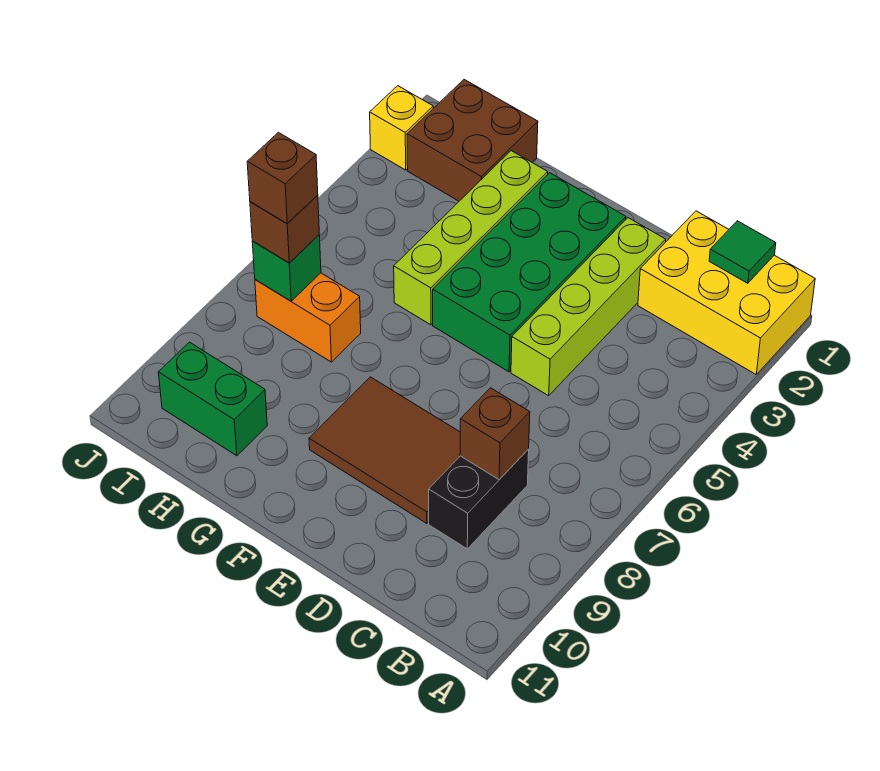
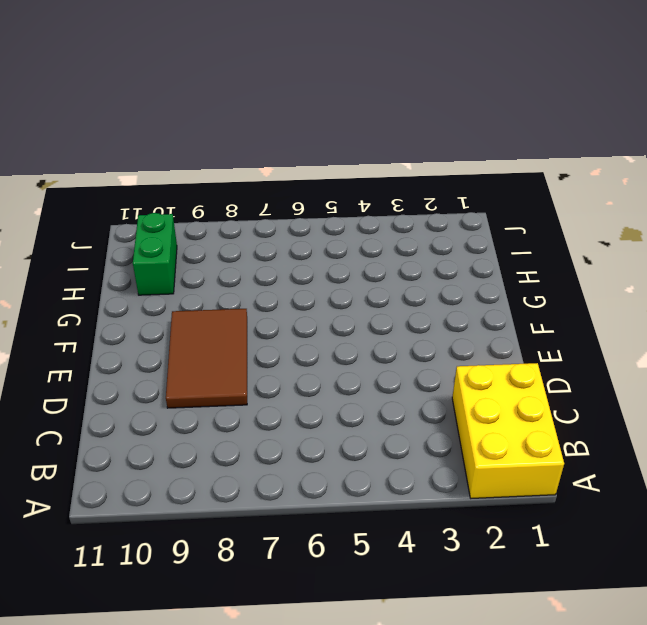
none -> black 1x2 brick [429,449,529,549]
none -> lime 1x4 brick [511,218,666,396]
none -> green 2x4 brick [433,173,626,372]

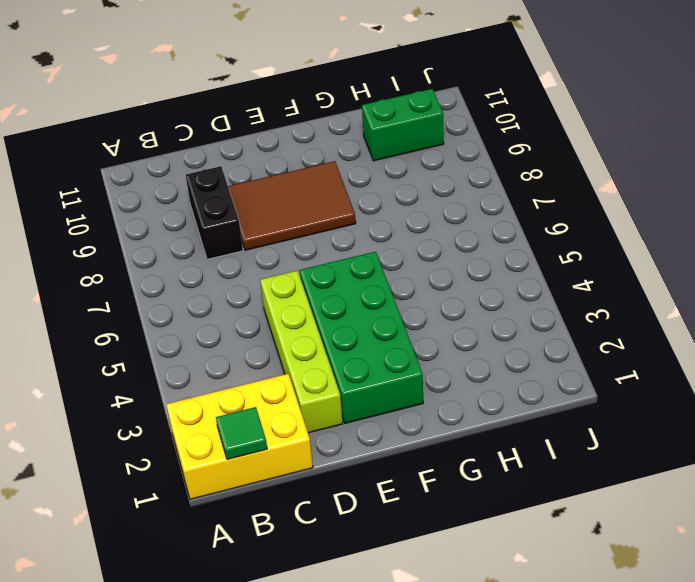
none -> lime 1x4 brick [394,151,548,325]
none -> brown 2x2 brick [407,80,538,201]
none -> orange 1x2 brick [255,273,361,362]

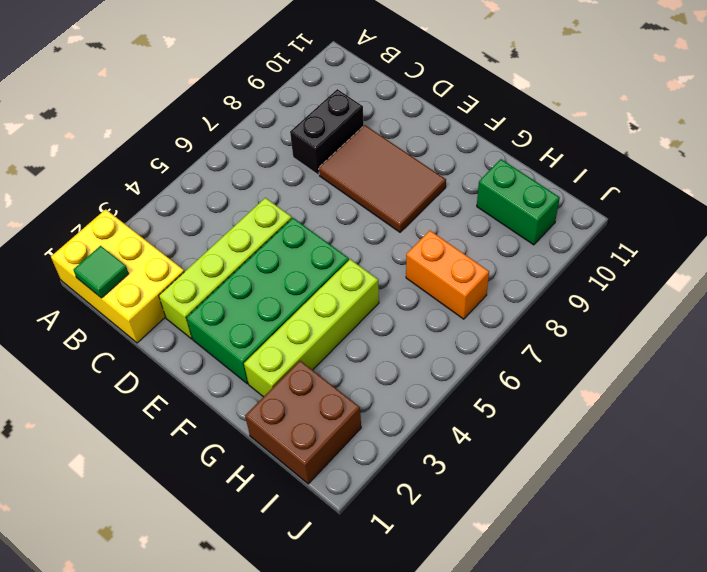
none -> yellow 1x1 brick [370,86,433,170]
none -> brown 1x1 brick [460,388,530,480]
none -> green 1x1 brick [252,235,321,301]

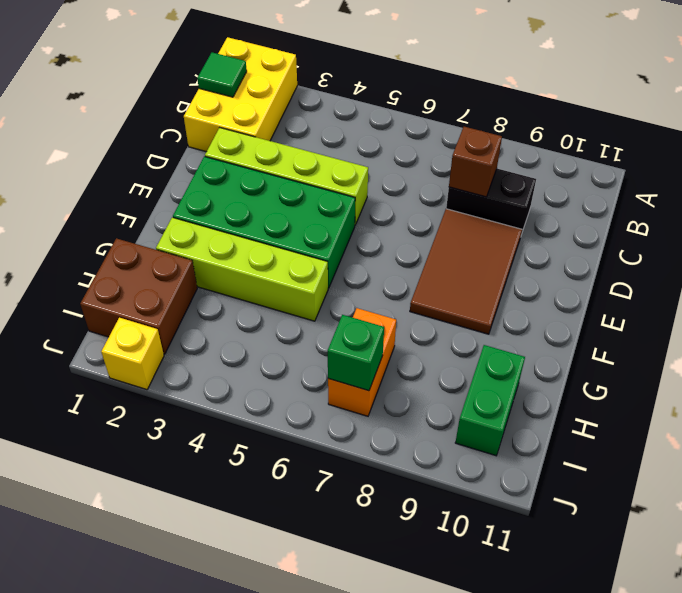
none -> brown 1x1 brick [250,195,319,263]
none -> brown 1x1 brick [247,132,318,224]

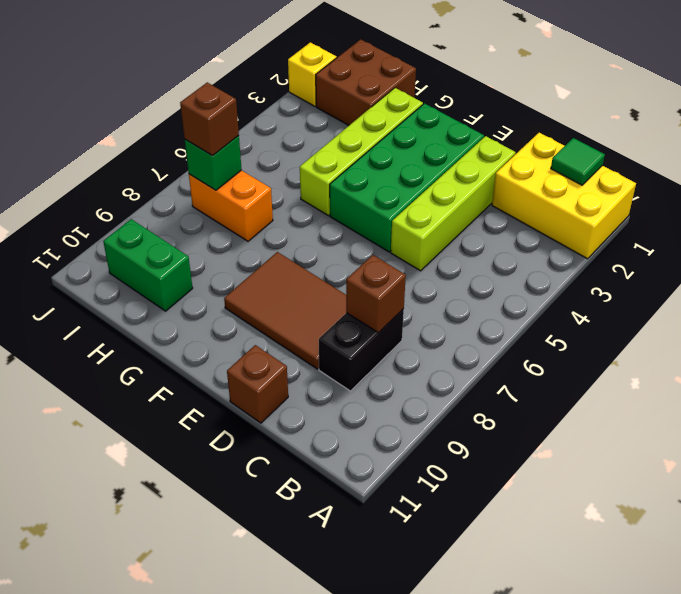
brown 1x1 brick [227,345,288,423] -> brown 1x1 brick moved to [247,132,318,224]

